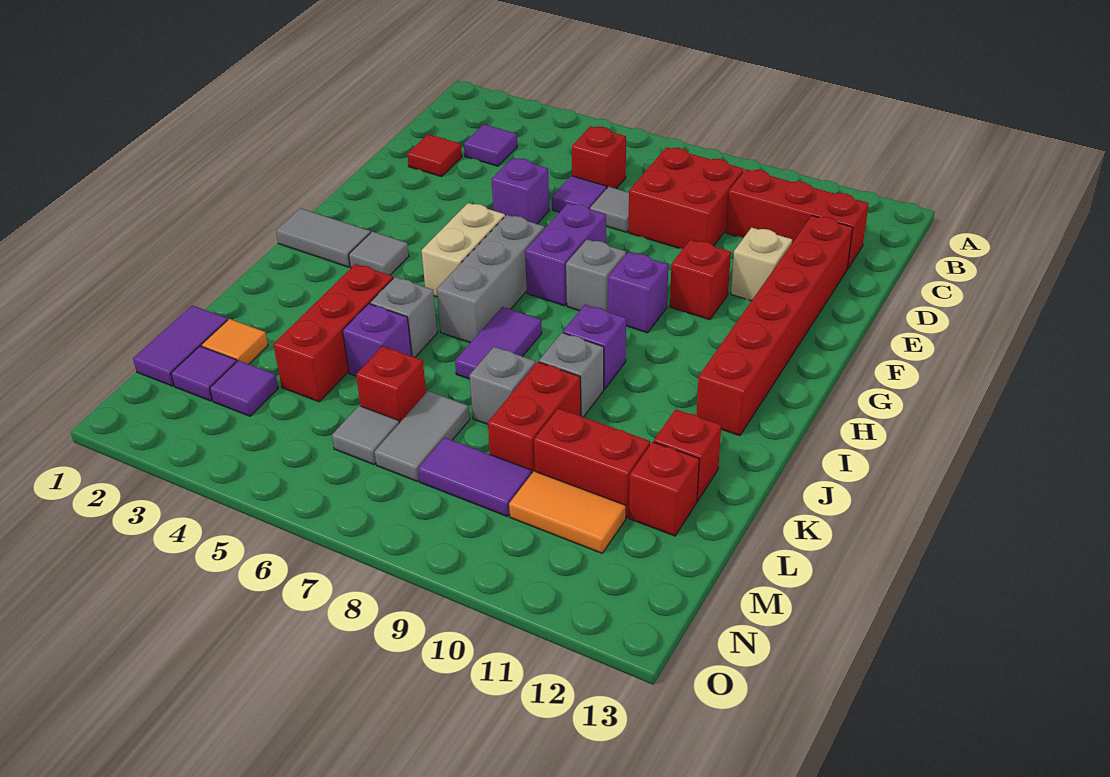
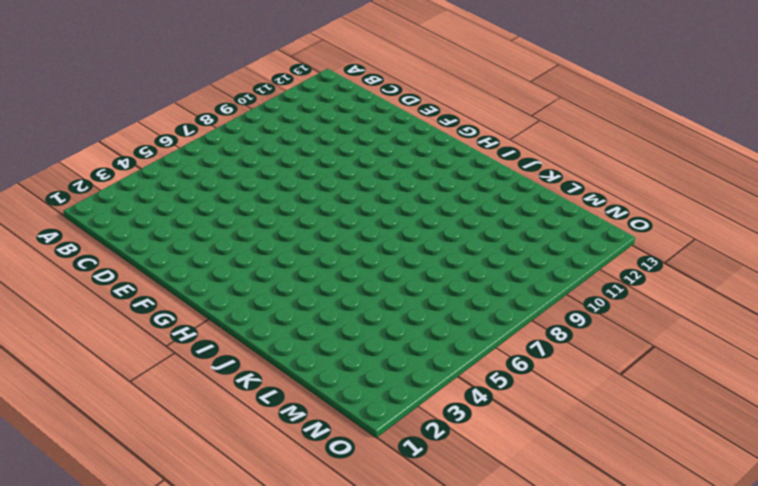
none -> purple 1x1 tile [464,124,517,166]
none -> red 1x1 brick [572,126,626,189]
none -> red 2x2 brick [628,147,744,249]
none -> red 1x3 brick [726,169,869,269]

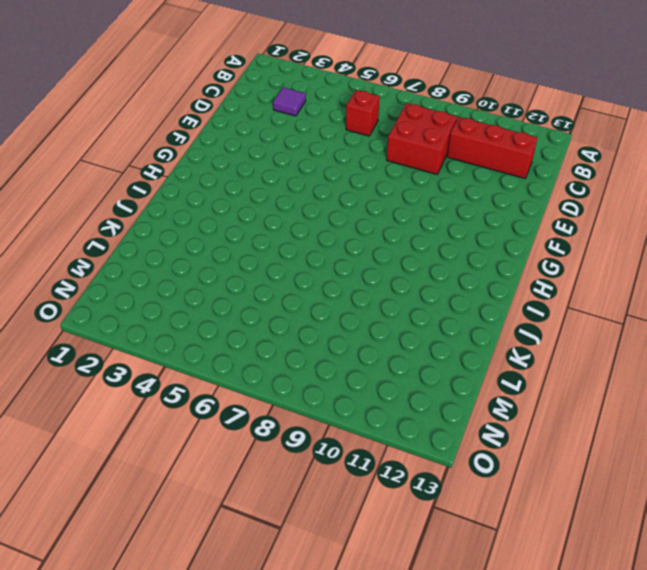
none -> red 1x1 tile [407,134,462,177]
none -> purple 1x1 tile [552,176,607,212]
none -> grey 1x1 tile [590,187,629,232]
none -> red 1x6 brick [696,216,853,436]

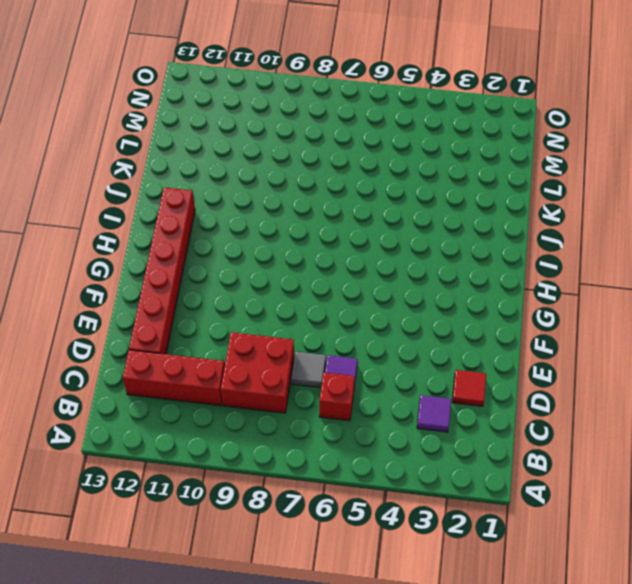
none -> purple 1x1 brick [492,158,549,224]
none -> tan 1x1 brick [731,228,792,301]
none -> purple 1x2 brick [525,203,606,306]
none -> red 1x1 brick [670,240,731,320]

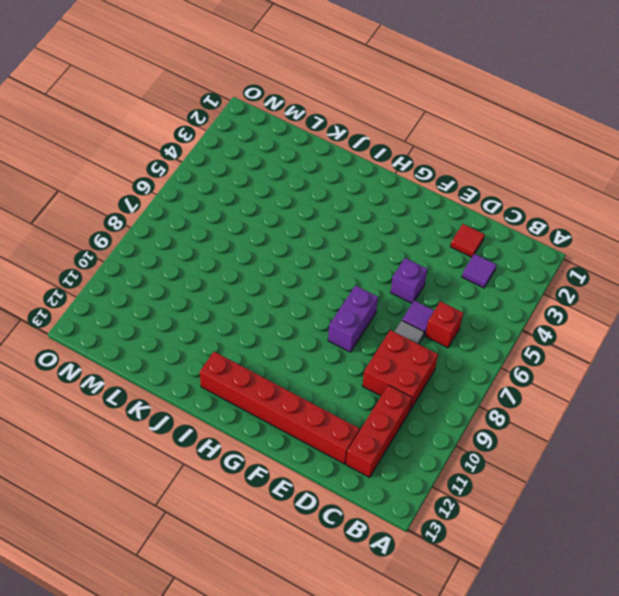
purple 1x2 brick [328,286,378,352] -> purple 1x2 brick turned to [525,203,606,306]
none -> tan 1x1 brick [731,228,792,301]
none -> red 1x1 brick [670,240,731,320]
none -> tan 1x2 brick [421,203,505,297]
none -> grey 1x3 brick [436,215,544,343]

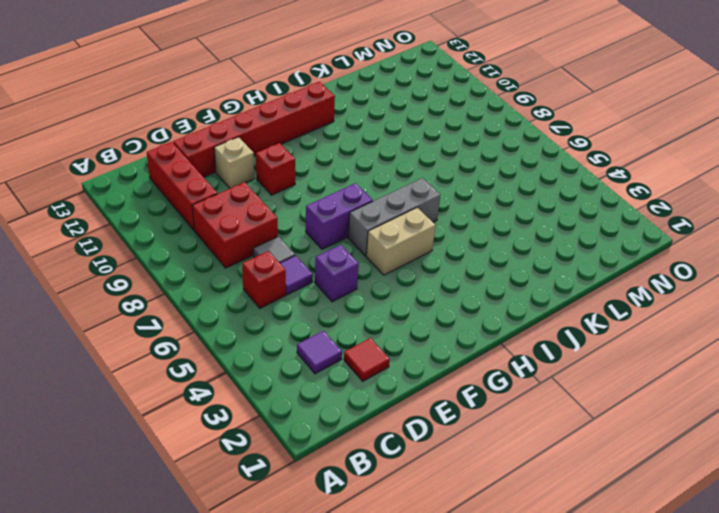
none -> grey 1x1 brick [566,239,626,312]
none -> purple 1x1 brick [608,252,668,333]
none -> grey 1x2 tile [276,208,371,267]
none -> grey 1x1 tile [349,232,409,275]

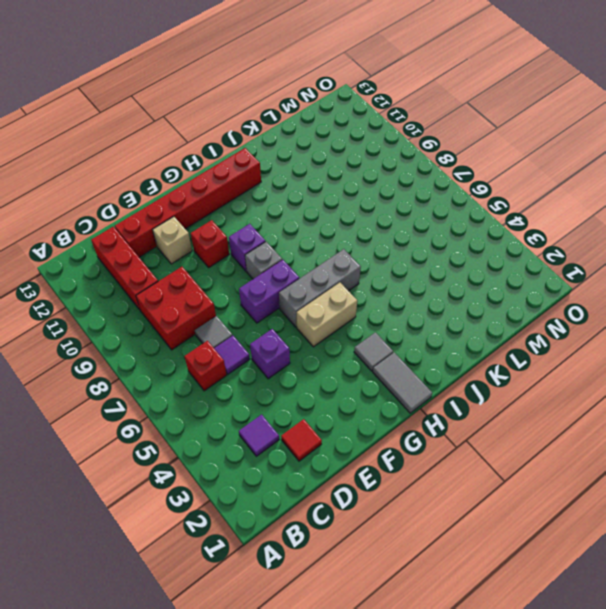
none -> purple 1x2 tile [455,307,542,379]
none -> purple 1x1 brick [563,305,626,389]
none -> red 1x3 brick [273,264,393,402]
none -> grey 1x1 brick [370,277,437,357]

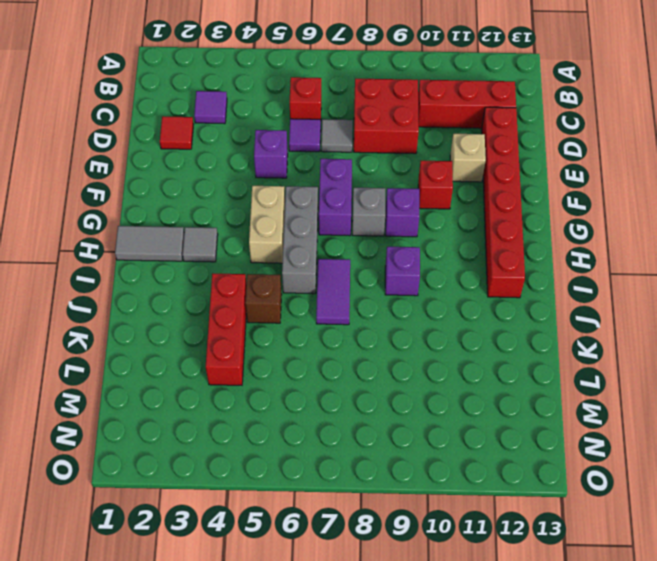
brown 1x1 brick [245,274,282,323] -> grey 1x1 brick [370,277,437,357]
none -> grey 1x1 brick [539,333,604,417]
none -> purple 1x1 brick [343,304,412,376]
none -> grey 1x1 brick [469,347,536,424]
none -> red 1x2 brick [488,362,581,473]

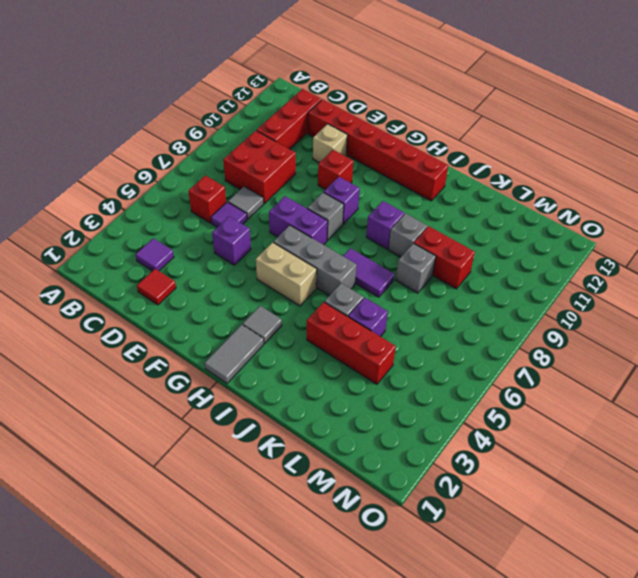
none -> red 1x1 brick [654,409,721,501]
none -> purple 1x2 tile [133,305,228,386]
none -> orange 1x1 tile [201,319,268,364]
none -> red 1x1 brick [356,346,426,423]

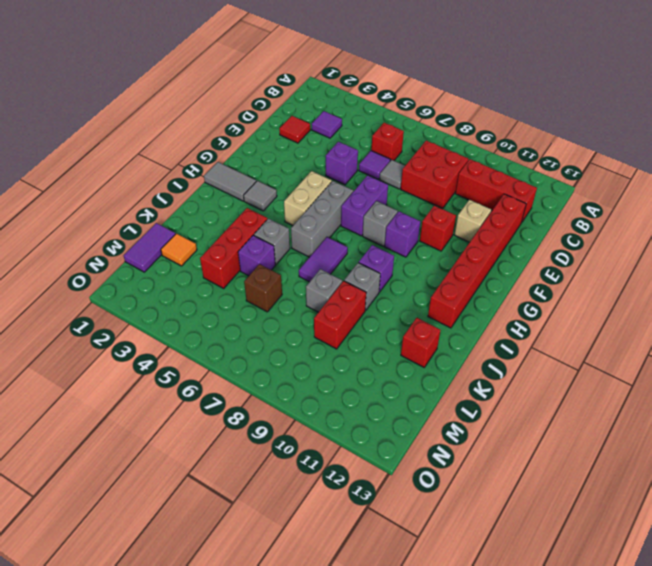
brown 1x1 brick [244,264,282,312] -> red 1x1 brick [356,346,426,423]
none -> grey 1x2 tile [375,391,470,481]
none -> red 1x2 brick [534,408,650,518]
none -> red 1x1 brick [629,442,699,536]
none -> purple 1x1 tile [171,346,237,401]

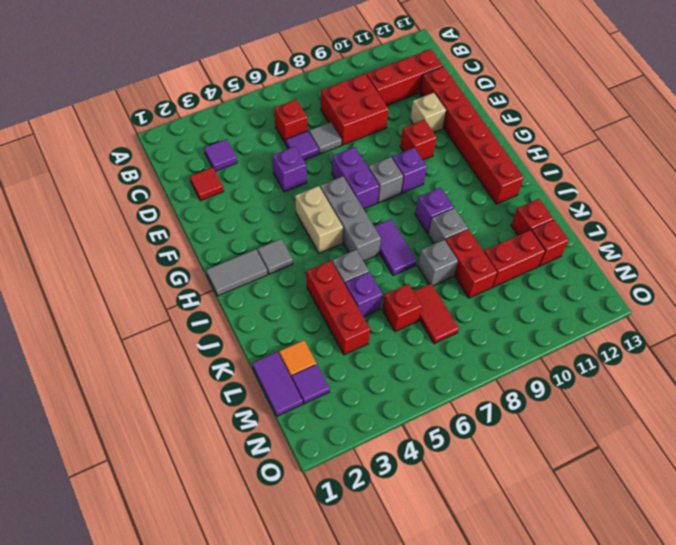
red 1x2 tile [414,284,459,344] -> grey 1x2 tile [375,391,470,481]
none -> purple 1x1 tile [210,360,278,416]
none -> grey 1x1 tile [332,406,399,464]
none -> purple 1x2 tile [418,438,532,517]
none -> orange 1x2 tile [509,471,626,553]

